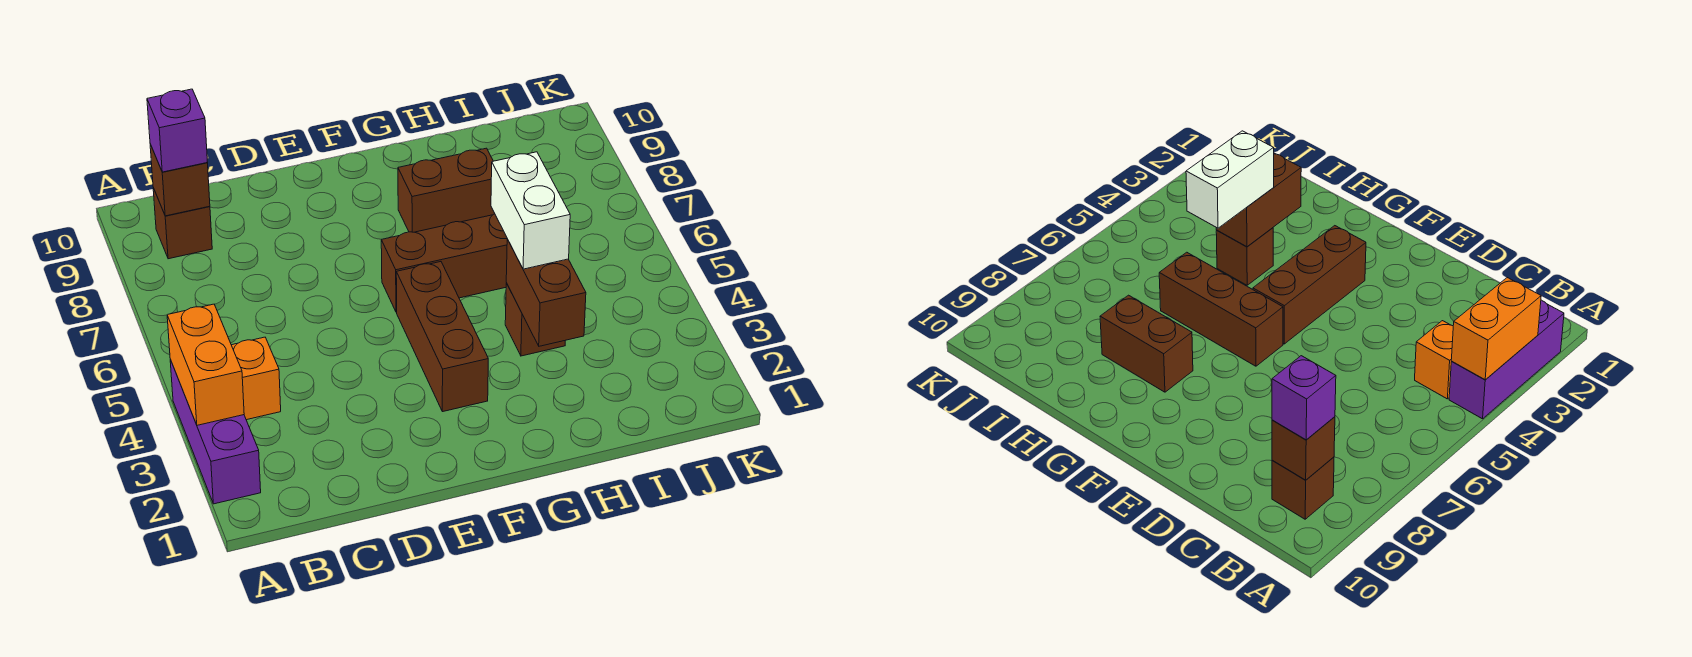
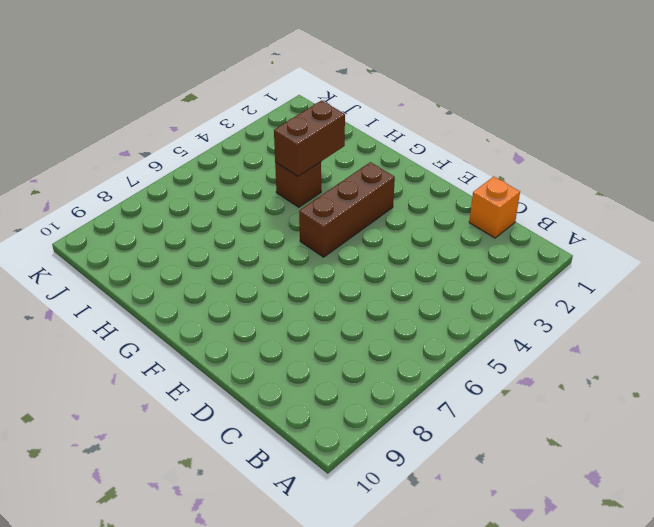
orange 1x1 brick [469,177,520,238] -> orange 1x1 brick moved to [232,337,281,420]
none -> purple 1x3 brick [170,360,261,504]
none -> brown 1x1 brick [153,188,212,259]
none -> brown 1x3 brick [381,214,507,312]

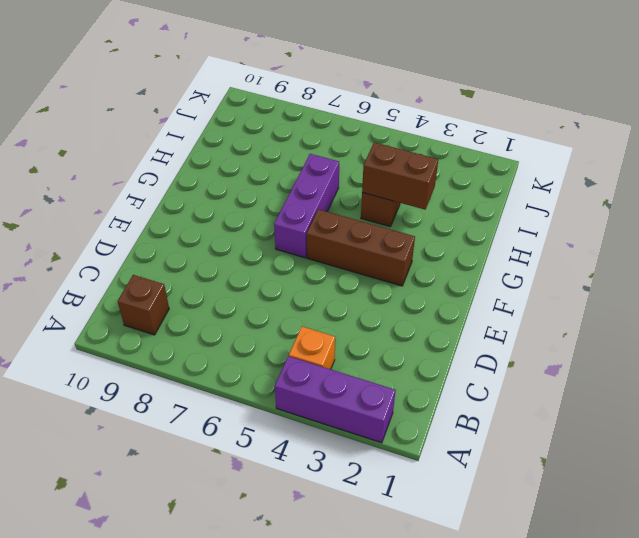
purple 1x3 brick [274,154,339,258] -> brown 1x3 brick [381,214,507,312]
none -> brown 1x2 brick [398,148,495,232]
none -> orange 1x2 brick [167,304,244,425]
none -> brown 1x1 brick [150,145,210,216]

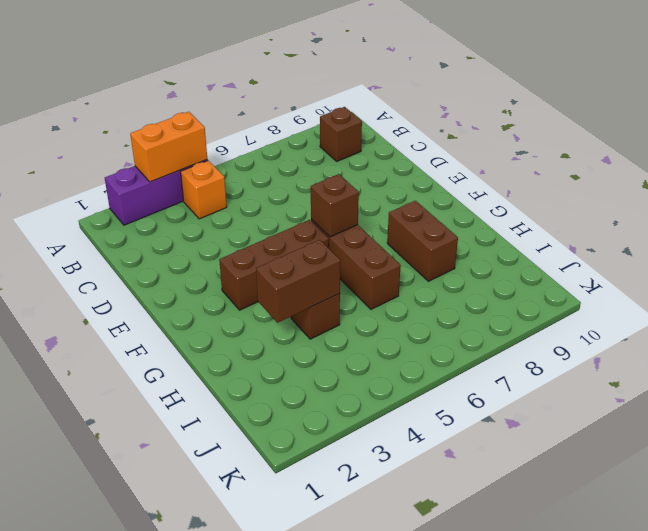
brown 1x1 brick [311,174,359,237] -> brown 1x1 brick moved to [150,145,210,216]
none -> purple 1x1 brick [147,89,208,172]
none -> white 1x2 brick [491,152,570,269]

